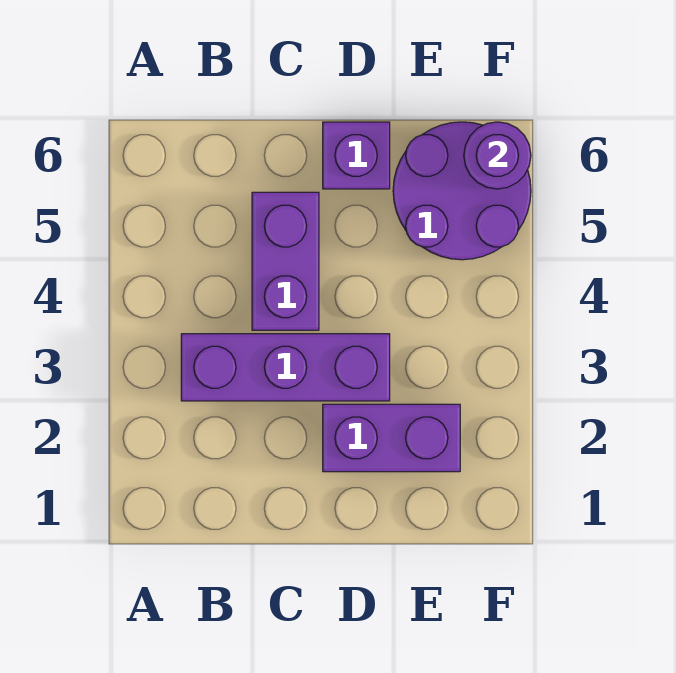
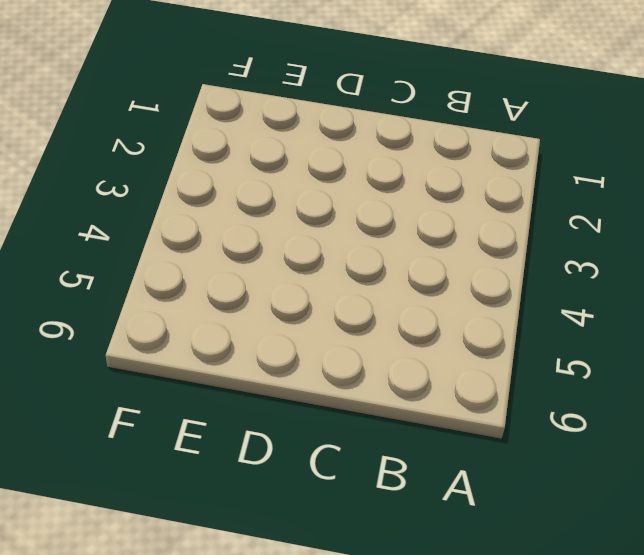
none -> purple 1x3 brick [181,334,390,401]
none -> purple 1x2 brick [252,192,319,330]

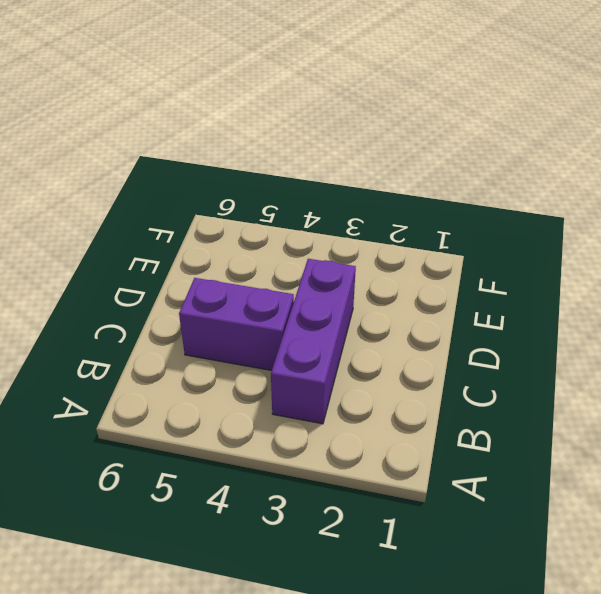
none -> purple 1x2 brick [323,404,460,472]
none -> purple 1x1 brick [323,122,390,189]

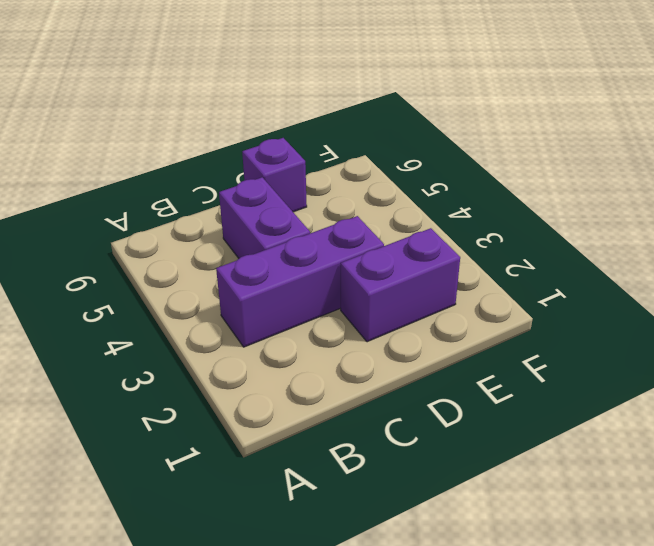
none -> purple 2x2 round brick [393,122,531,260]
none -> purple 1x1 round brick [464,122,531,189]

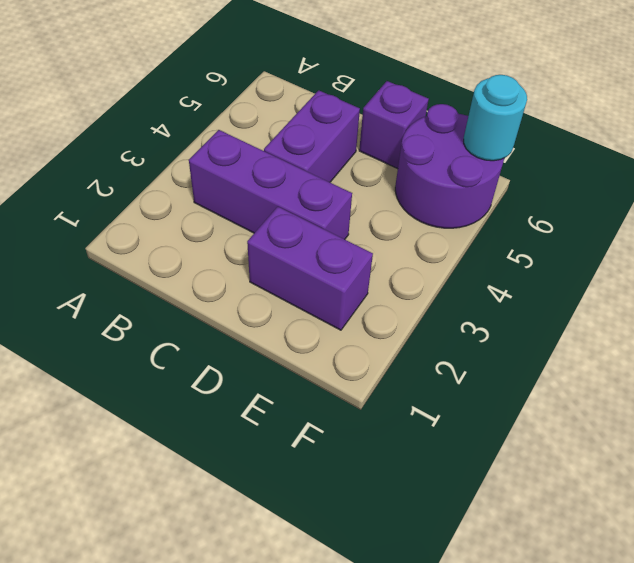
cyan 1x1 round brick [464,75,527,161] -> purple 1x1 round brick [464,122,531,189]

